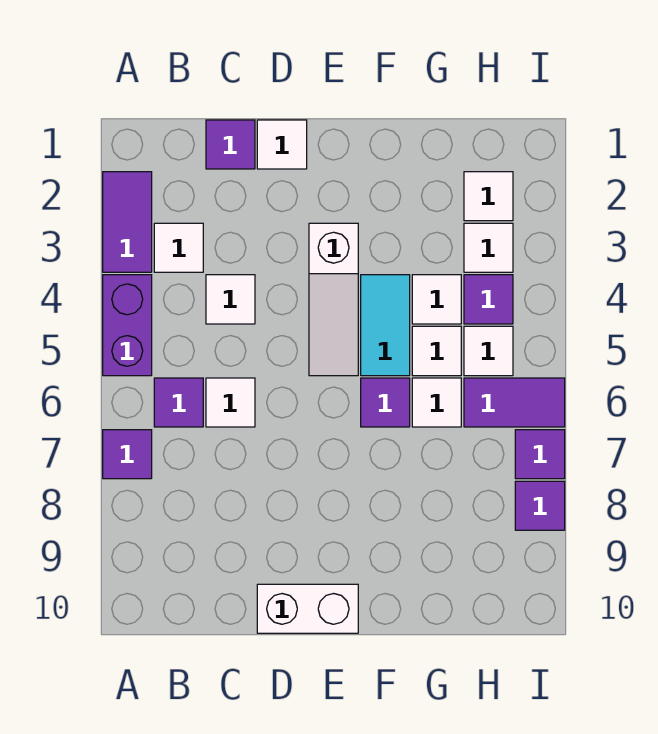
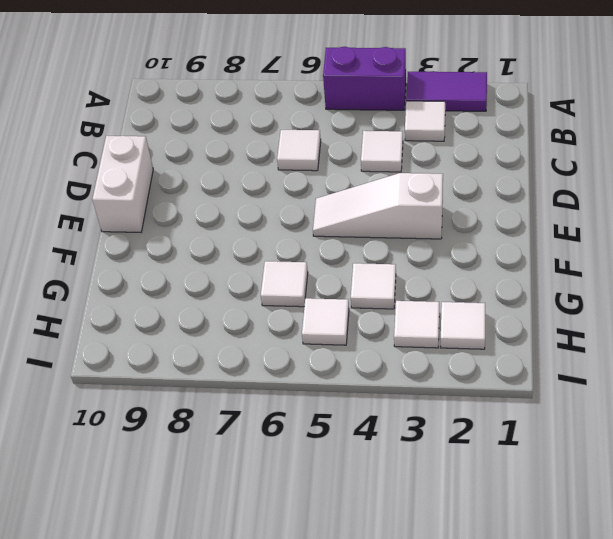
none -> purple 1x1 tile [103,430,152,479]
none -> purple 1x1 tile [154,378,203,427]
none -> purple 1x1 tile [206,120,255,169]

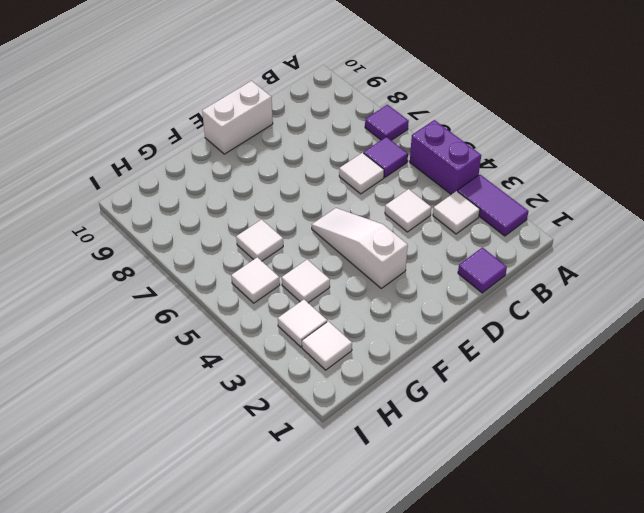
none -> white 1x1 tile [257,120,307,169]
none -> cyan 1x2 tile [361,275,410,376]
none -> purple 1x1 tile [361,378,410,427]

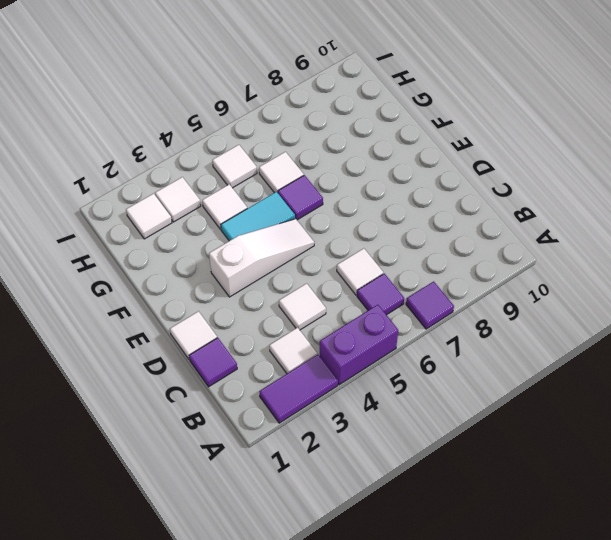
none -> white 1x2 brick [257,584,358,633]
none -> white 1x1 tile [412,326,461,376]
none -> purple 1x1 tile [464,275,513,324]

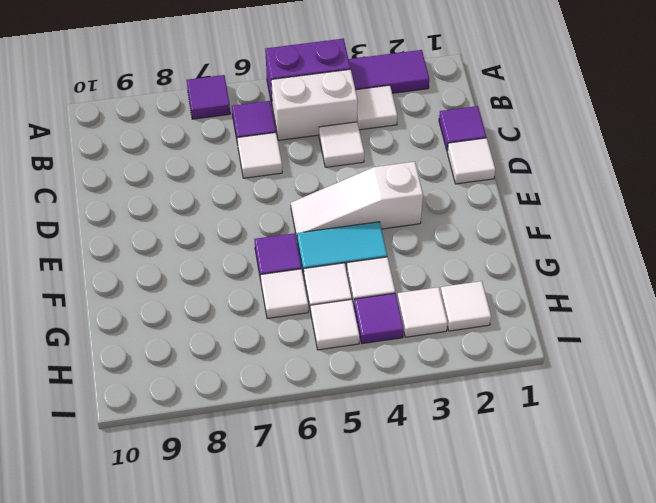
white 1x2 brick [271,69,358,140] -> white 1x2 brick turned to [257,584,358,633]
none -> purple 1x2 tile [464,378,565,427]
none -> purple 1x1 tile [515,430,565,479]
none -> purple 1x1 tile [515,481,565,530]

